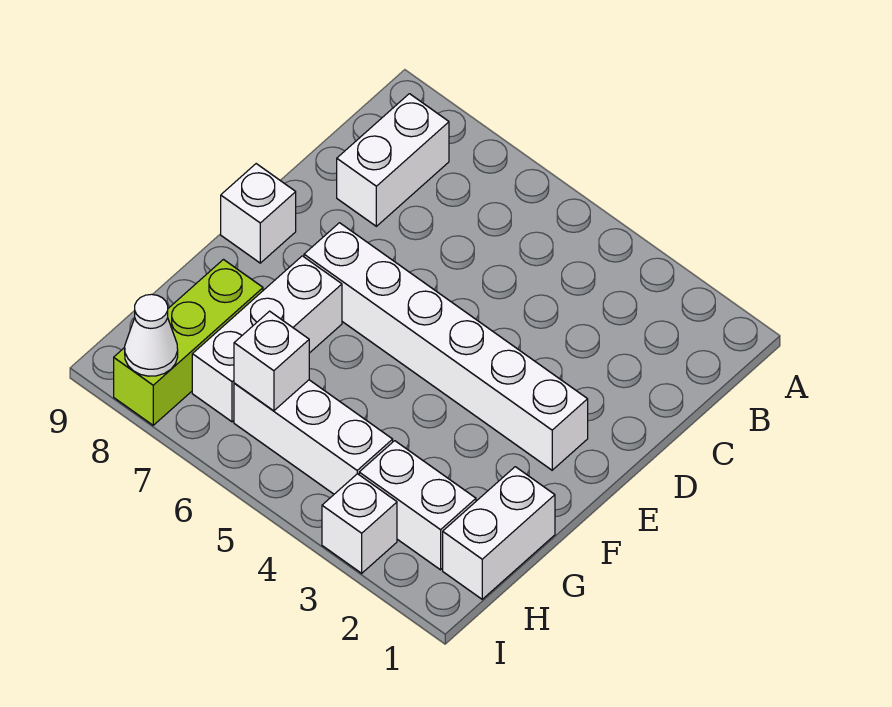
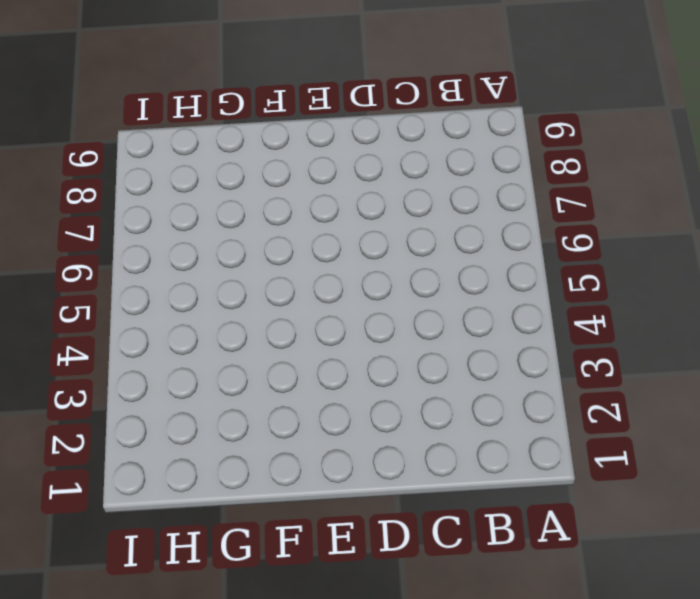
none -> white 1x2 brick [337,94,449,226]
none -> white 1x6 brick [304,223,588,470]

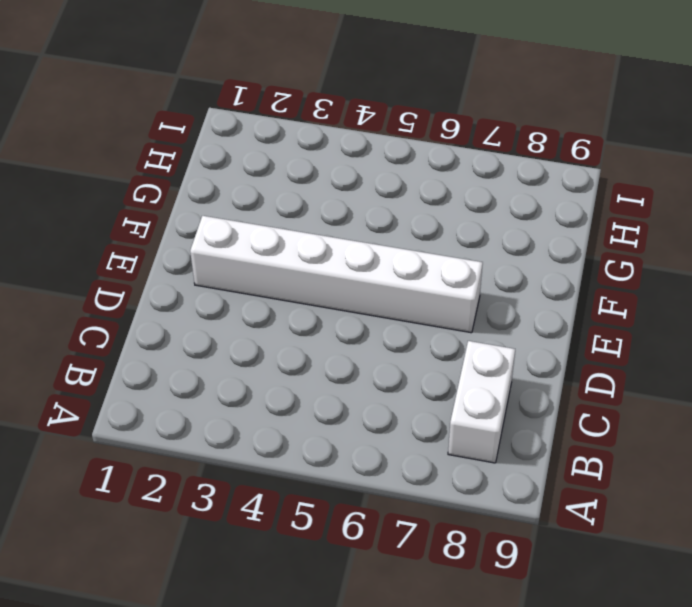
none -> white 1x1 brick [221,164,296,263]
none -> white 1x3 brick [192,256,342,422]

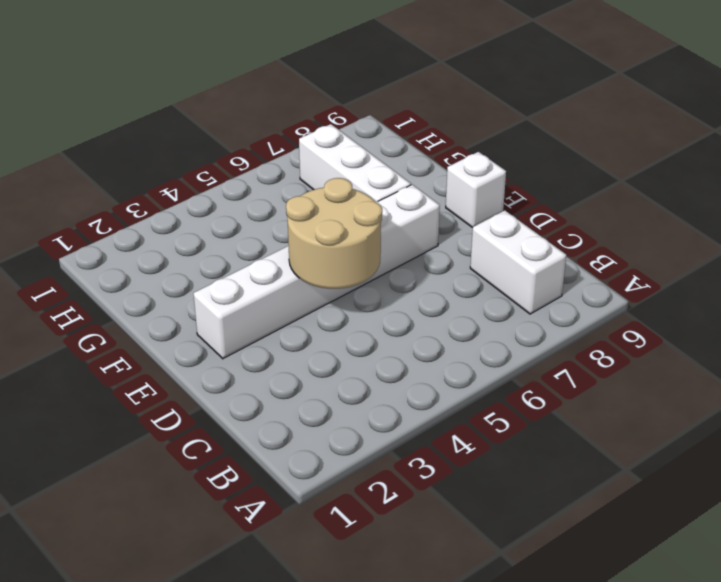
tan 2x2 round brick [286,178,382,289] -> none
none -> white 1x2 brick [443,467,555,599]
none -> lime 1x3 brick [114,260,263,425]

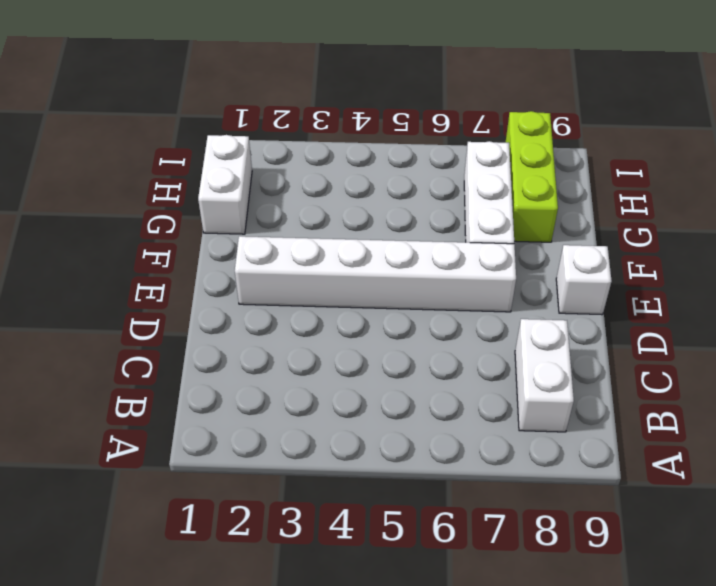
none -> white 1x2 brick [359,441,476,570]
none -> white 1x3 brick [234,380,393,494]

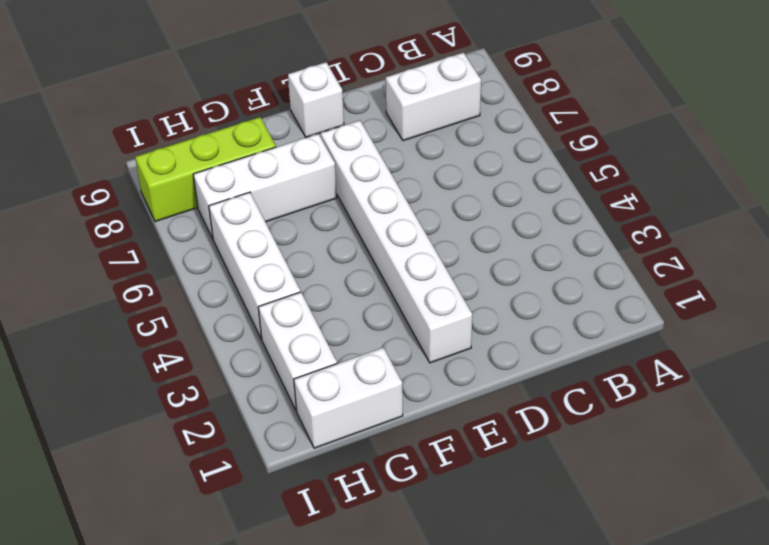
none -> white 1x1 brick [322,474,397,573]
none -> white 1x1 brick [234,311,309,411]

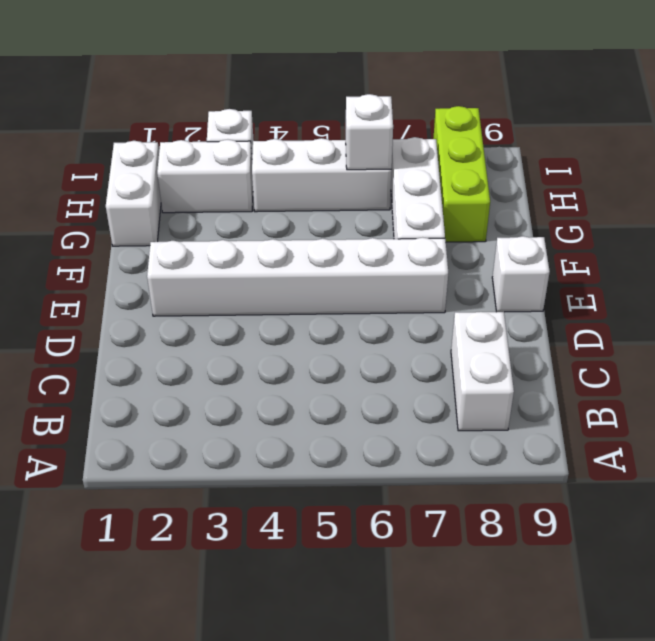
none -> white 1x1 cone [125,294,178,376]

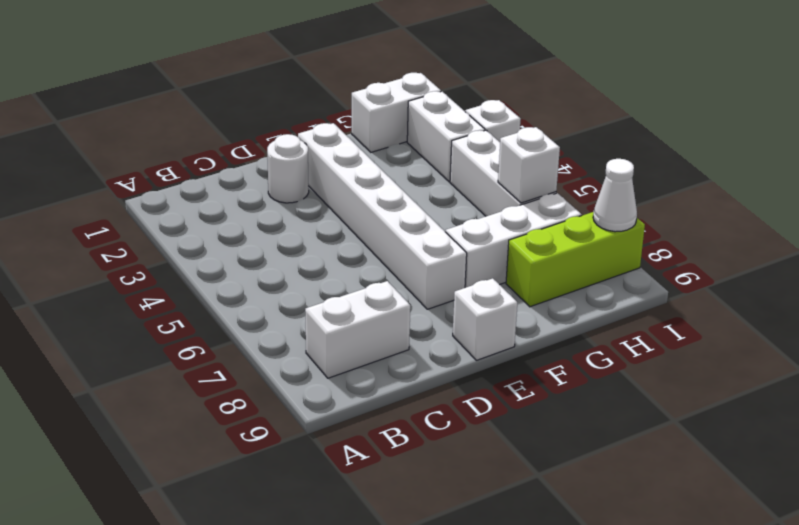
white 1x1 round brick [267,134,309,203] -> none

